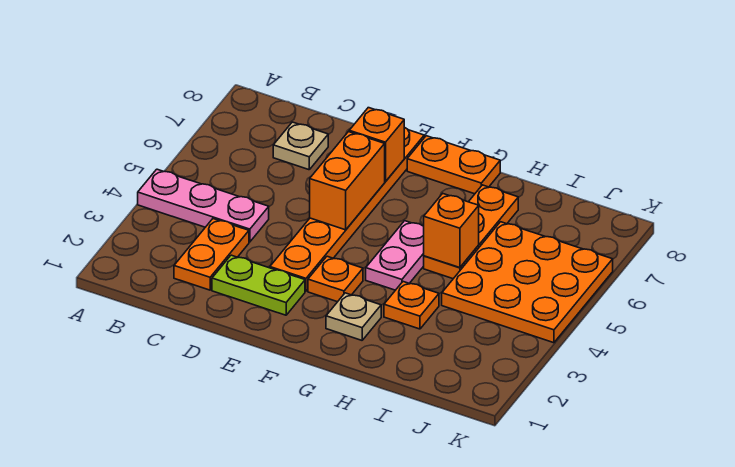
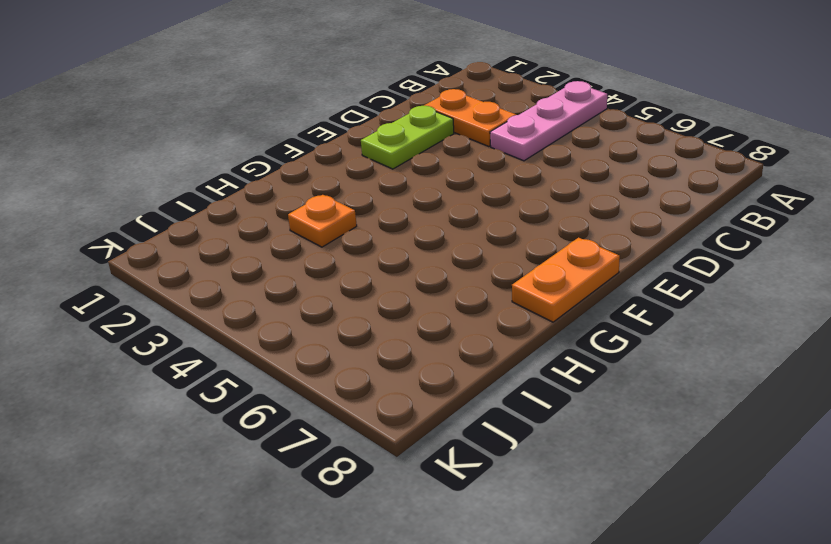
none -> tan 1x1 plate [273,122,328,170]
none -> orange 1x6 plate [270,127,424,291]
none -> orange 1x1 plate [308,256,363,302]

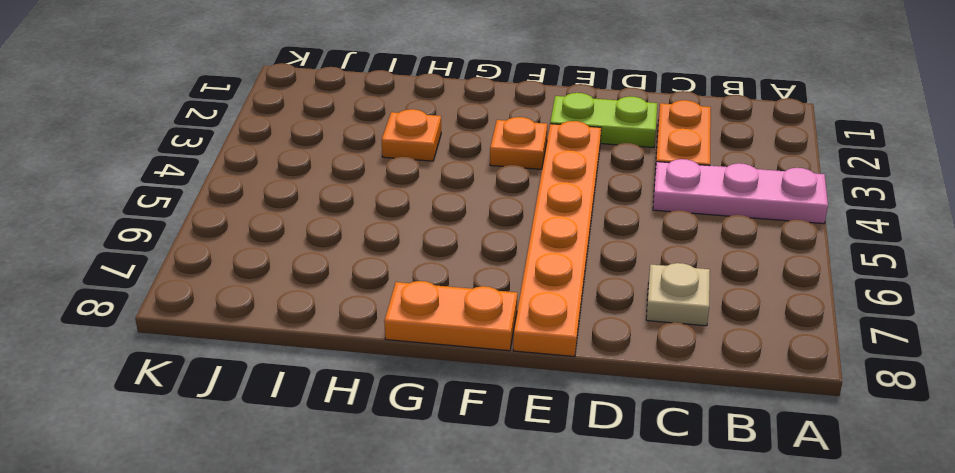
none -> tan 1x1 plate [326,293,381,340]
none -> pink 1x2 plate [366,221,424,290]
none -> orange 1x3 plate [424,185,518,279]

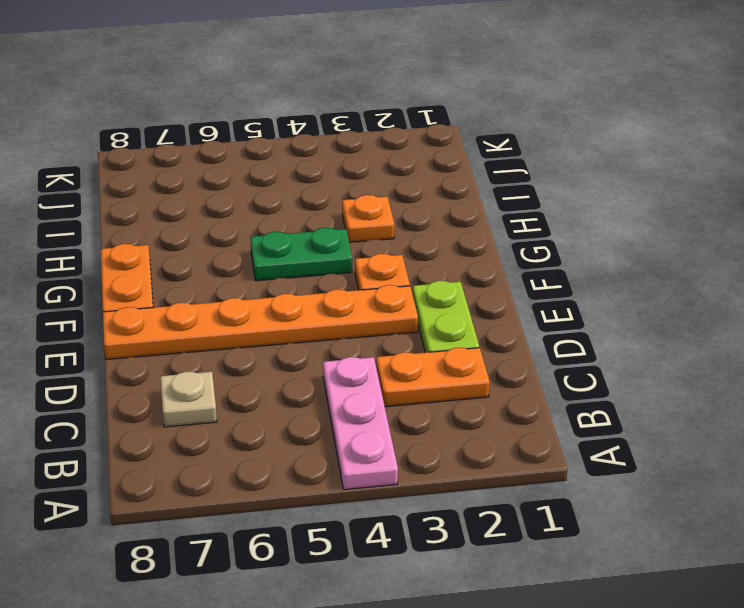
green 1x2 plate [250,228,352,281] -> pink 1x2 plate [366,221,424,290]
none -> tan 1x1 plate [326,293,381,340]
none -> orange 1x3 plate [424,185,518,279]
none -> orange 3x3 plate [442,222,613,343]

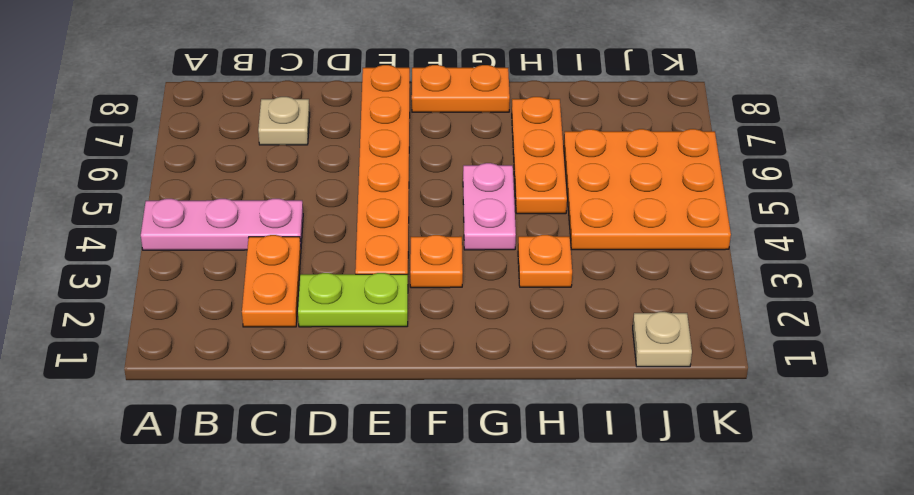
tan 1x1 plate [633,312,692,367] -> tan 1x1 plate moved to [326,293,381,340]
none -> orange 1x2 brick [310,132,385,230]
none -> orange 1x1 brick [349,108,404,182]
none -> orange 1x1 brick [424,194,479,268]

